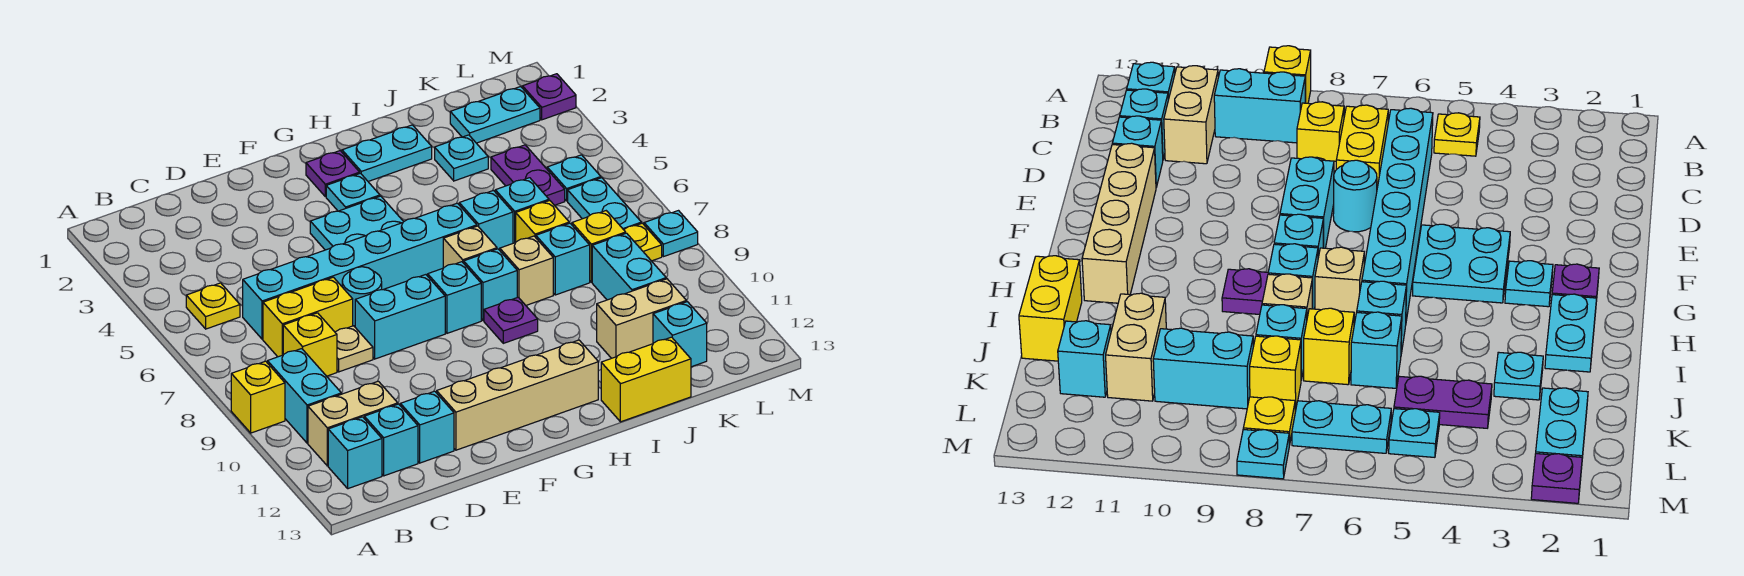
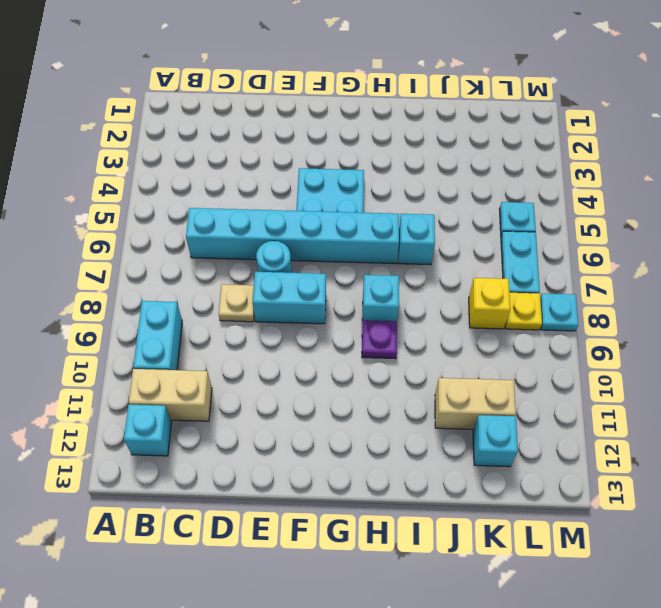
none -> yellow 1x1 brick [231,361,285,433]
none -> yellow 1x1 plate [186,283,240,329]
none -> yellow 1x2 brick [263,277,353,357]
none -> yellow 1x1 brick [283,313,337,376]

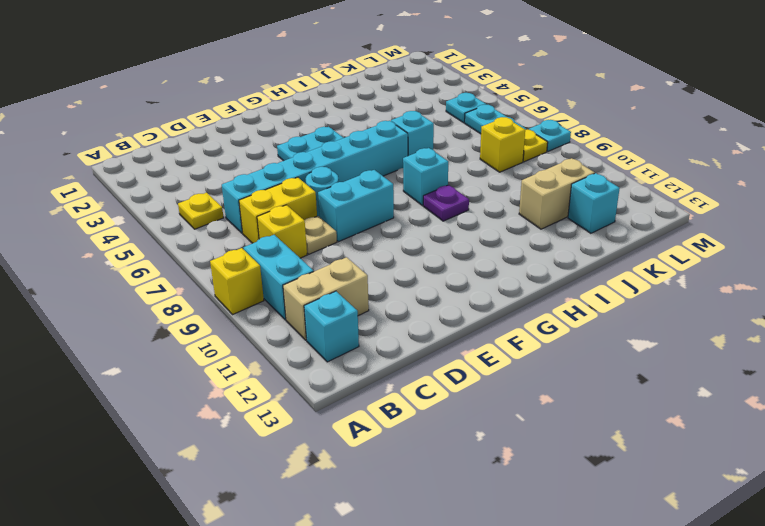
none -> cyan 1x1 brick [364,404,418,476]
none -> cyan 1x1 brick [400,391,454,463]
none -> tan 1x4 brick [437,340,598,450]
none -> purple 1x1 plate [306,151,360,197]

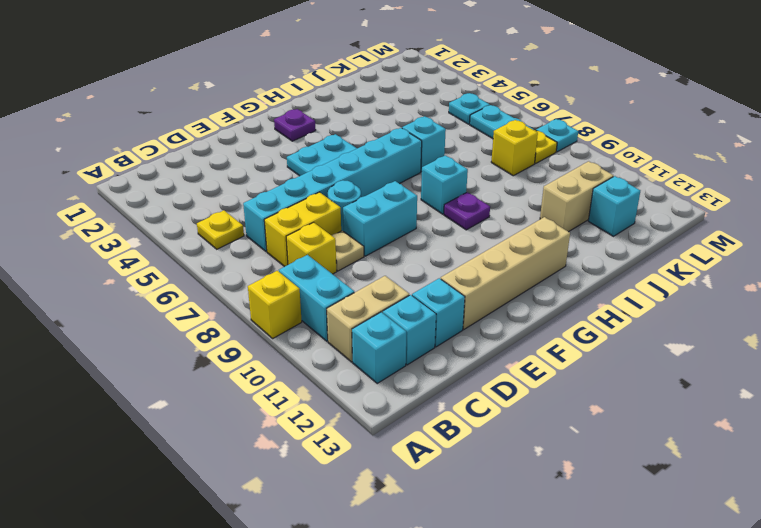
none -> cyan 1x1 plate [326,173,380,211]
none -> cyan 1x1 brick [428,262,481,333]
none -> cyan 1x2 plate [342,125,432,181]
none -> tan 1x1 brick [443,226,497,268]

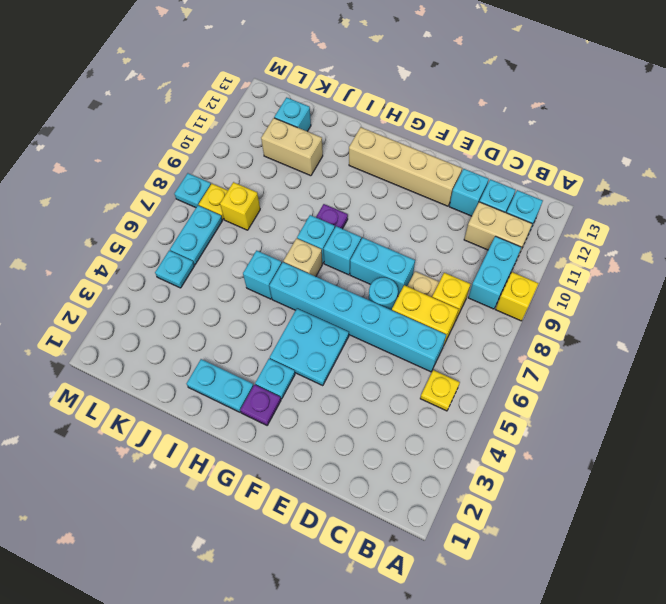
none -> tan 1x1 brick [500,236,553,305]
none -> yellow 1x2 brick [601,337,691,422]
none -> cyan 1x1 plate [435,135,488,181]
none -> cyan 1x1 brick [495,178,549,243]

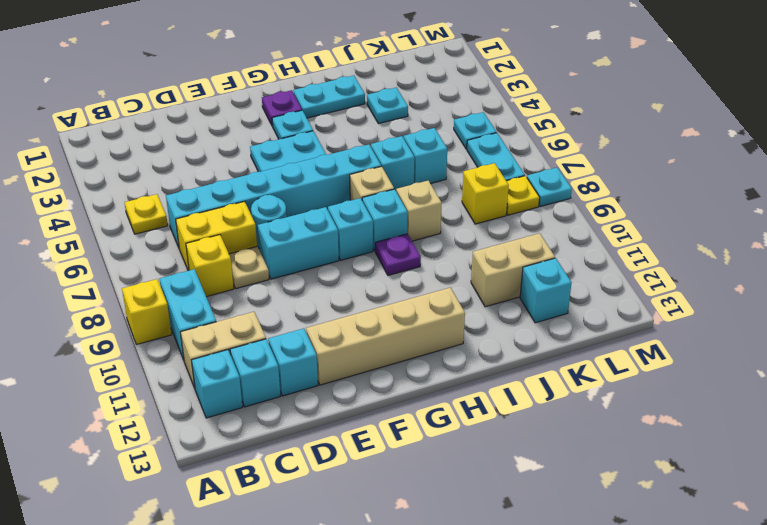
none -> yellow 1x2 brick [601,337,691,422]
none -> yellow 1x1 brick [516,201,569,242]
none -> cyan 1x1 brick [536,223,590,295]
none -> cyan 1x2 plate [450,87,540,143]

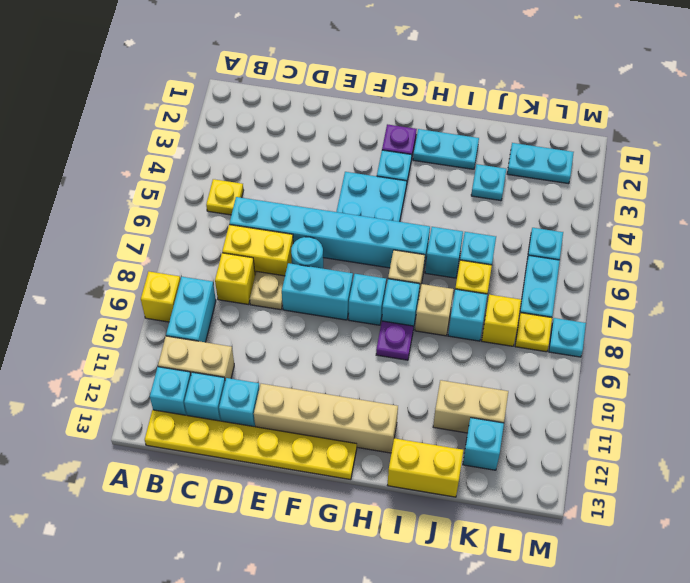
yellow 1x6 plate [145,410,357,480] -> none
none -> purple 1x2 plate [491,145,565,205]
none -> cyan 1x2 brick [592,233,666,300]
none -> purple 1x1 plate [523,74,576,120]

